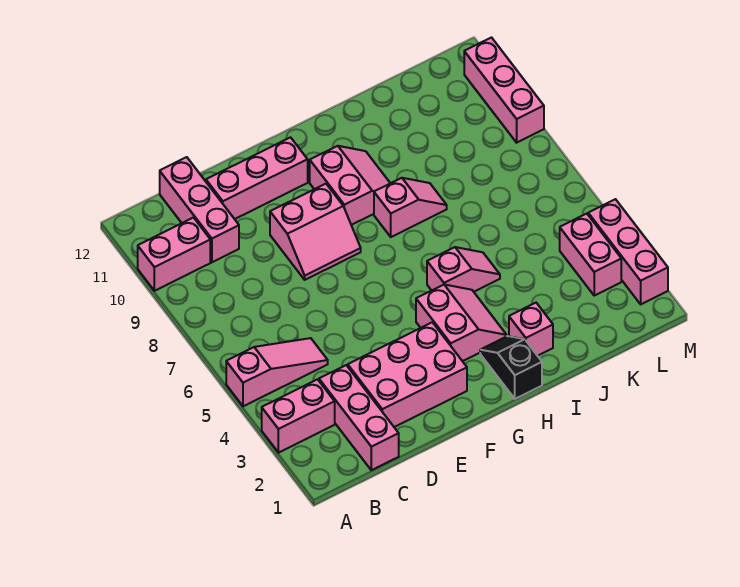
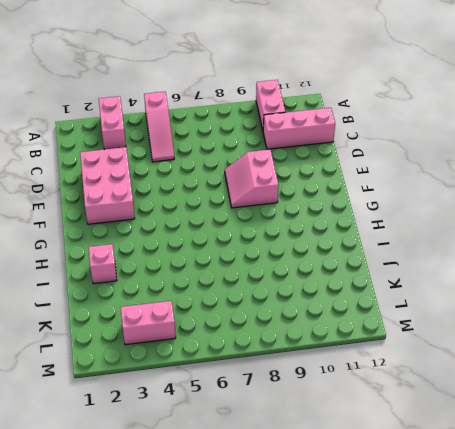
none -> pink 1x3 brick [319,365,399,470]
none -> pink 1x3 brick [206,137,308,219]
none -> pink 2x2 slope [416,285,507,361]

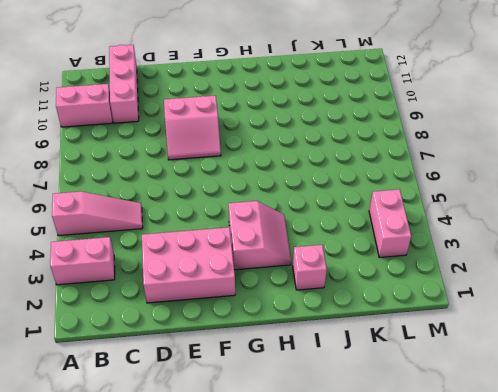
none -> pink 1x3 brick [319,365,399,470]
none -> pink 1x3 brick [206,137,308,219]
none -> pink 2x2 slope [310,146,390,225]

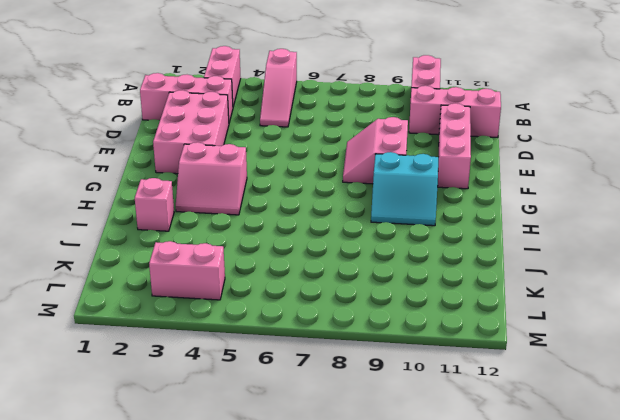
cyan 2x2 slope [371,152,438,226] -> pink 2x2 slope [310,146,390,225]
none -> black 1x2 slope [480,336,542,399]
none -> pink 1x2 slope [427,247,500,292]
none -> pink 1x2 slope [374,178,447,237]

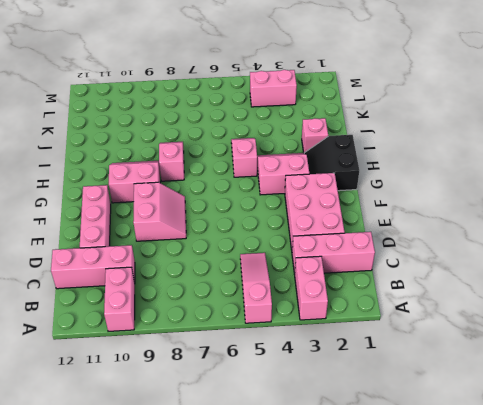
black 2x2 slope [304,135,359,191] -> black 1x2 slope [480,336,542,399]
none -> pink 1x3 brick [588,199,668,304]
none -> pink 1x3 brick [464,38,544,143]

